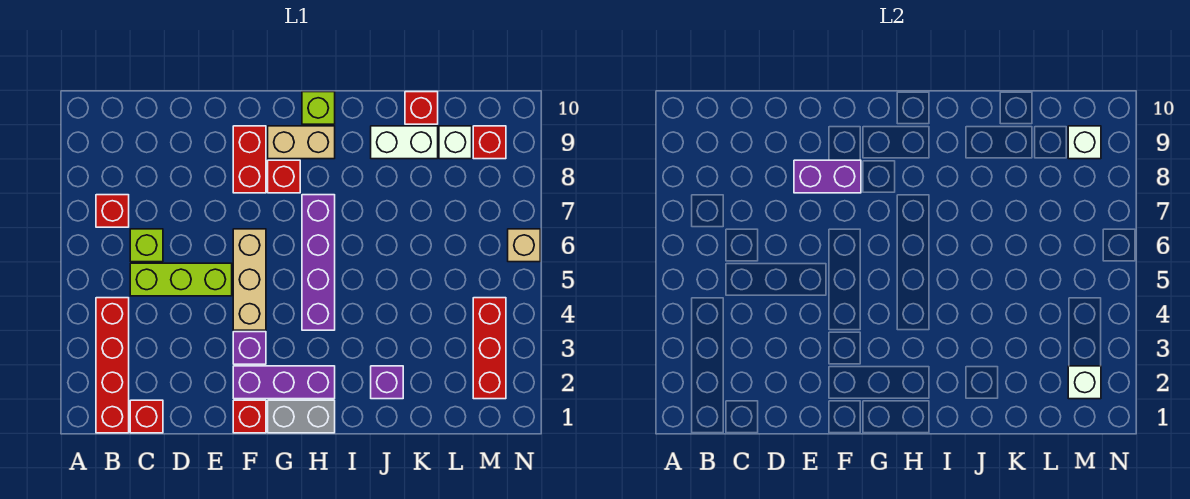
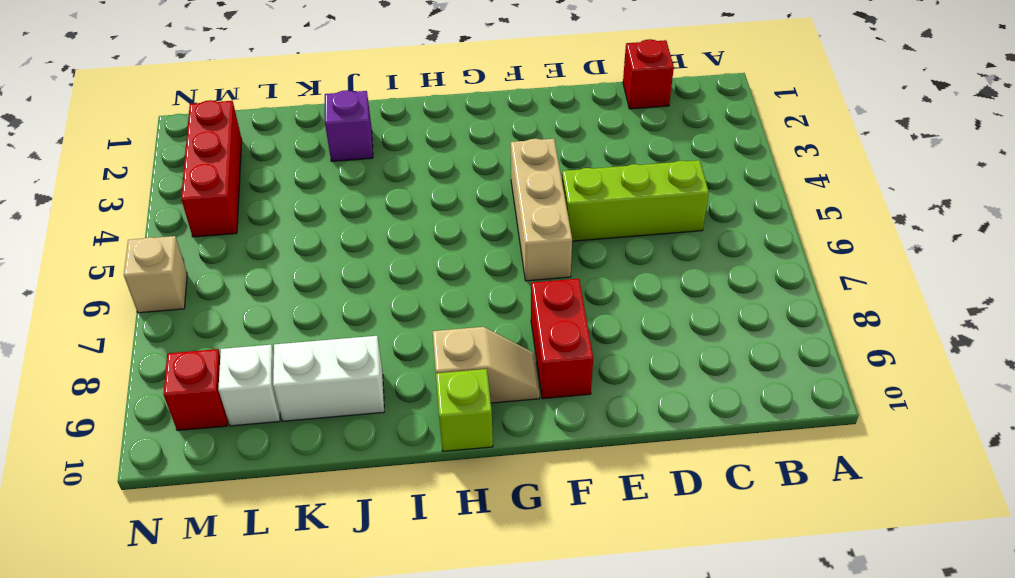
tan 1x2 slope [433,327,540,403] -> tan 1x2 brick [268,126,335,159]
none -> red 1x4 brick [96,298,129,433]
none -> red 1x1 brick [96,195,129,227]
none -> lime 1x1 brick [130,229,163,262]

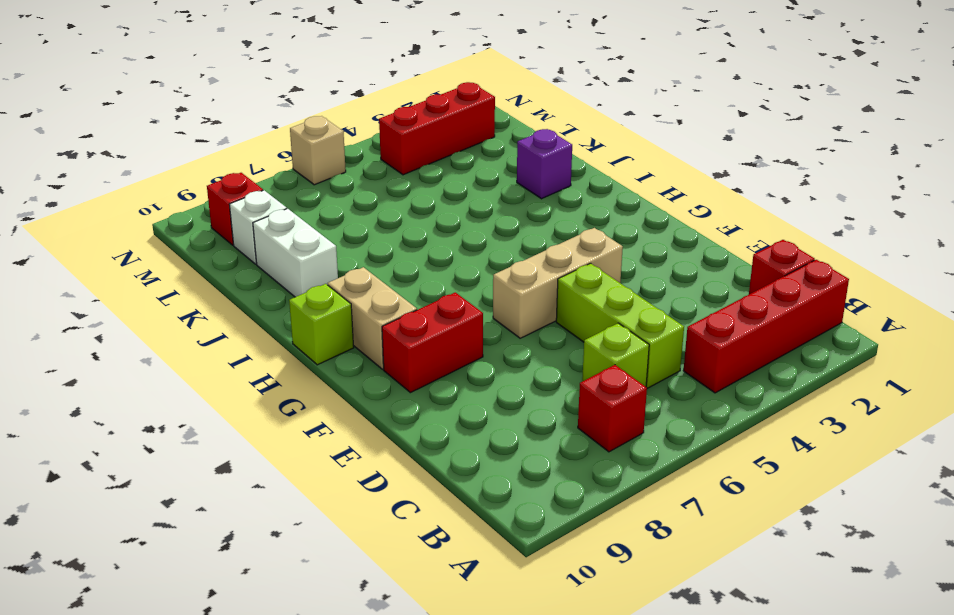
none -> red 1x1 brick [233,400,266,433]
none -> purple 1x3 brick [233,366,335,399]
none -> purple 1x1 brick [233,332,266,364]

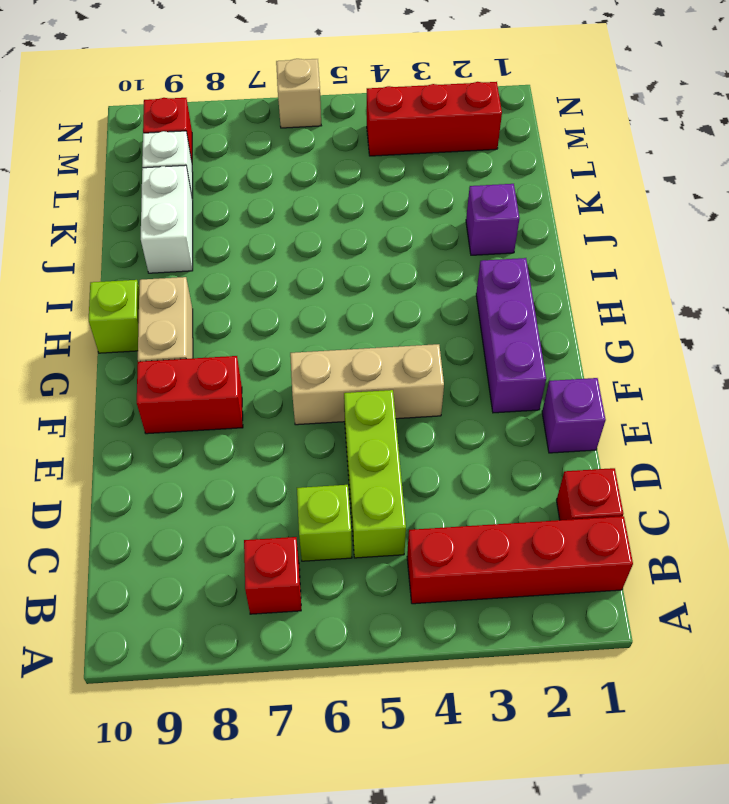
purple 1x1 brick [542,378,606,453] -> purple 1x1 brick moved to [233,332,266,364]
none -> red 1x1 brick [233,400,266,433]
none -> grey 1x2 brick [268,400,335,433]
none -> red 1x1 brick [268,160,300,193]

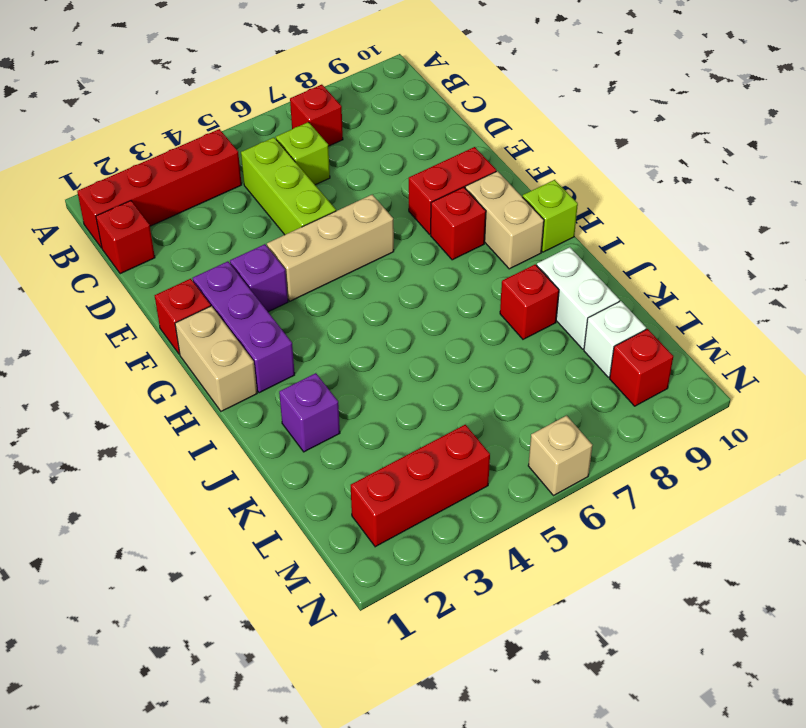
tan 1x2 brick [175,306,257,411] -> grey 1x2 brick [268,400,335,433]
red 1x1 brick [500,264,559,339] -> red 1x1 brick moved to [405,92,438,124]
none -> purple 1x4 brick [302,195,335,330]
none -> purple 1x2 brick [794,160,861,193]
none -> white 1x1 brick [1068,366,1101,399]

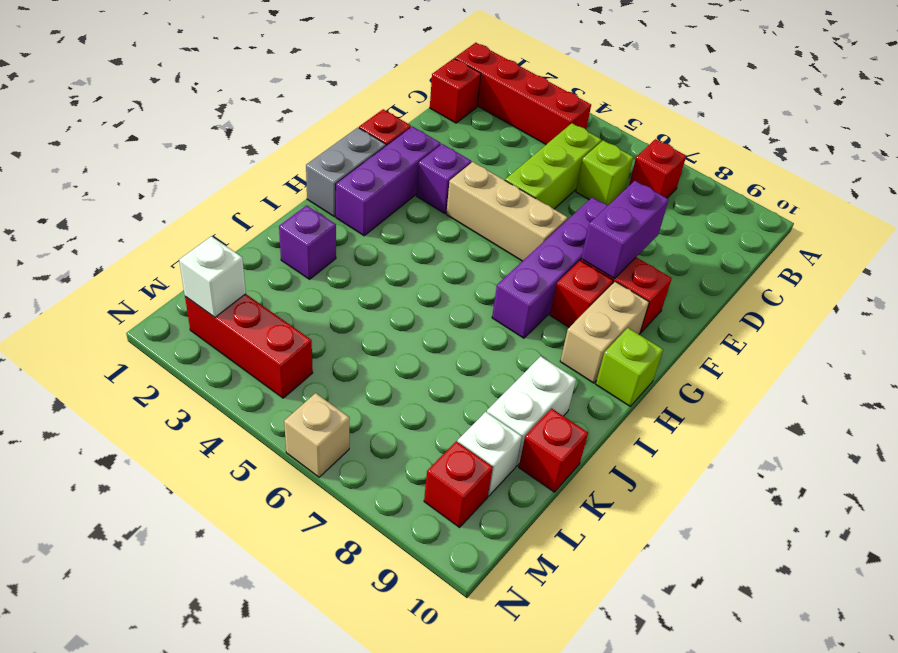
purple 1x4 brick [492,197,607,338] -> purple 1x4 brick turned to [302,195,335,330]
none -> white 1x1 brick [1068,126,1101,159]

